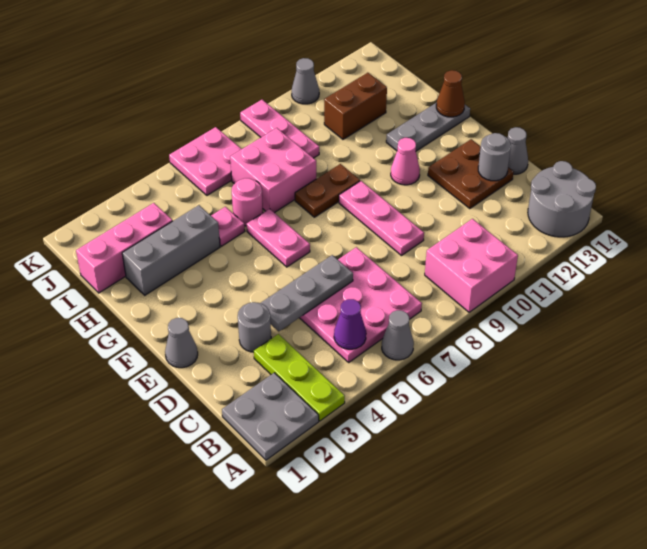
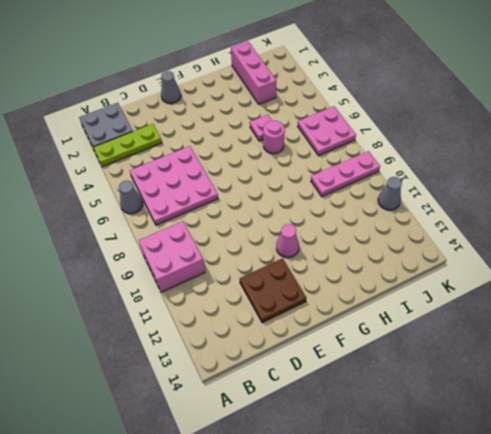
none -> grey 2x2 round brick [528,161,596,237]
none -> grey 1x1 round brick [238,302,271,352]
none -> pink 1x3 plate [339,181,424,256]

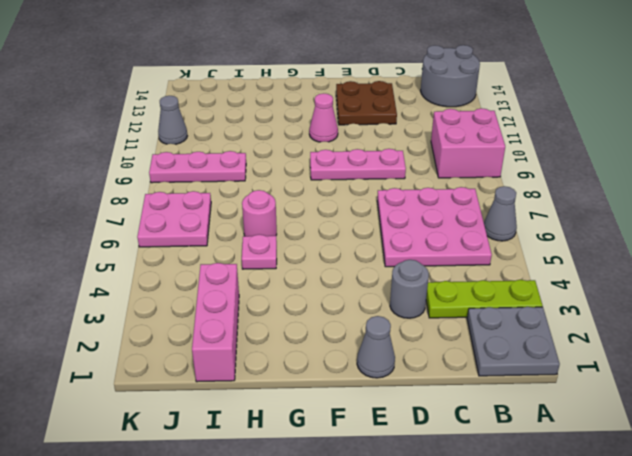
none -> grey 1x1 cone [508,127,528,174]
none -> pink 1x2 plate [247,209,310,267]
none -> brown 1x2 plate [295,164,360,217]

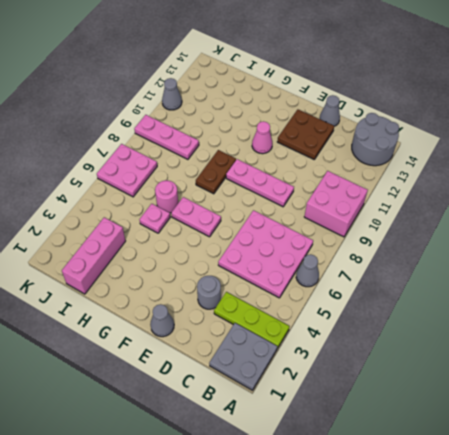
none -> grey 1x3 plate [386,103,470,151]
none -> grey 1x3 brick [122,205,220,295]
none -> pink 2x2 brick [230,128,316,213]

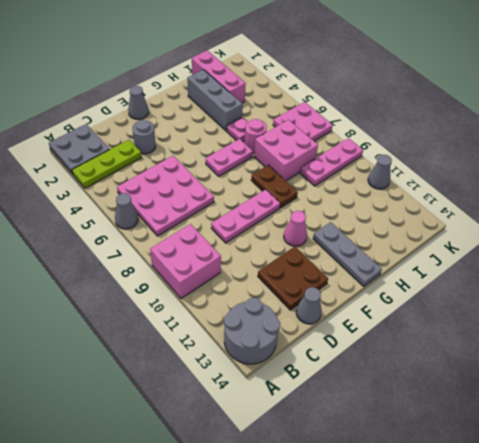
none -> brown 1x2 brick [324,73,387,139]
none -> purple 1x1 cone [334,299,366,349]
none -> grey 1x3 plate [261,255,353,331]

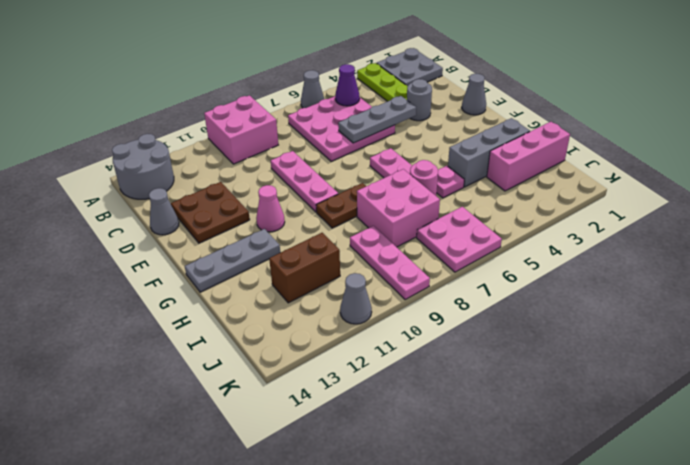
none -> grey 1x1 round brick [478,133,511,181]
none -> brown 1x1 cone [436,70,465,117]

